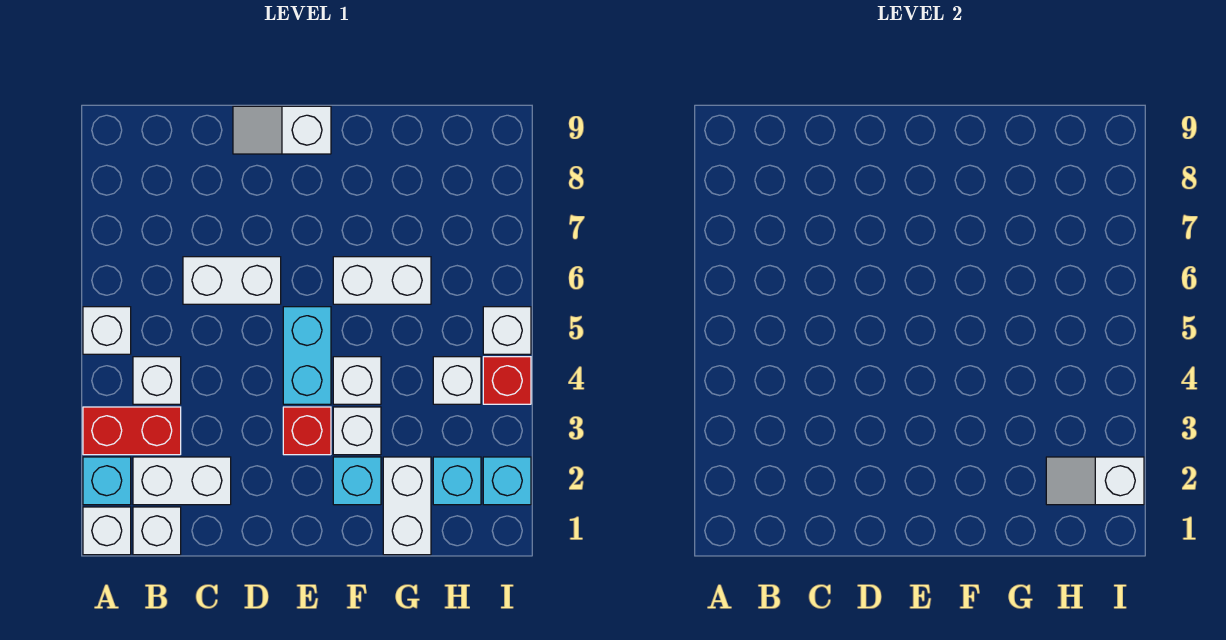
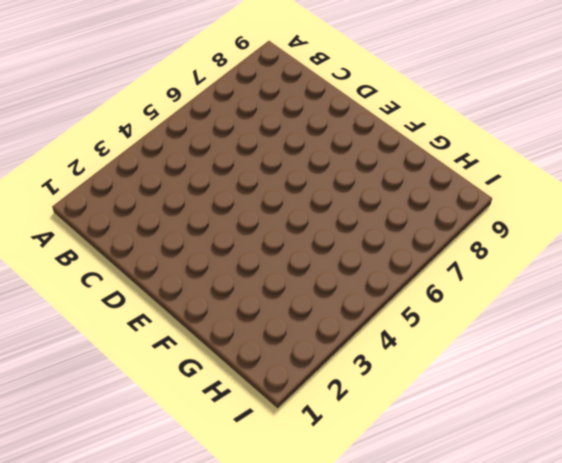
none -> white 1x1 brick [83,507,131,555]
none -> cyan 1x1 brick [83,457,131,505]
none -> red 1x2 brick [83,407,181,455]

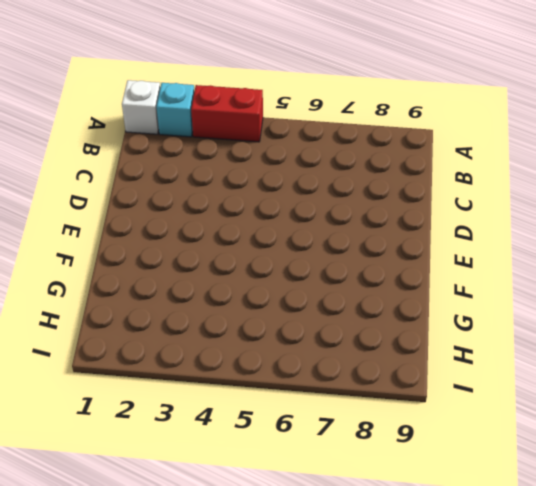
red 1x2 brick [191,85,263,142] -> red 1x2 brick turned to [83,407,181,455]
none -> white 1x1 brick [83,307,131,354]
none -> white 1x1 brick [133,507,181,555]
none -> white 1x2 brick [133,457,231,505]

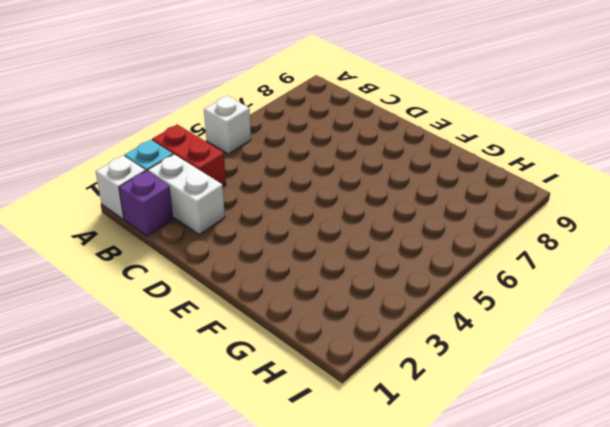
purple 1x1 brick [119,171,173,236] -> white 1x1 brick [133,507,181,555]
none -> white 1x1 brick [133,357,181,404]
none -> white 1x2 brick [183,257,281,304]
none -> white 1x2 slope [233,106,331,154]

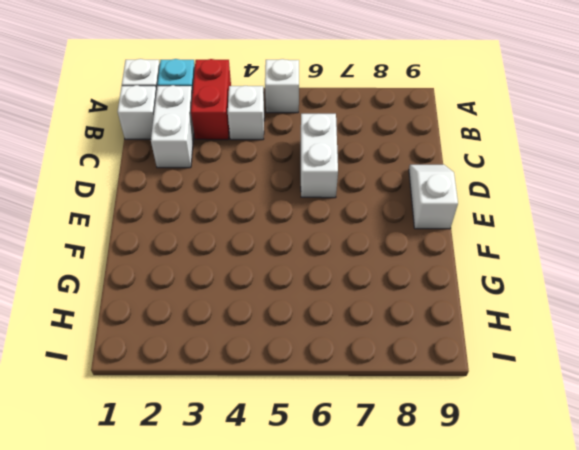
none -> red 1x1 brick [283,407,331,455]
none -> cyan 1x2 brick [283,307,331,404]
none -> cyan 1x1 brick [333,457,381,505]

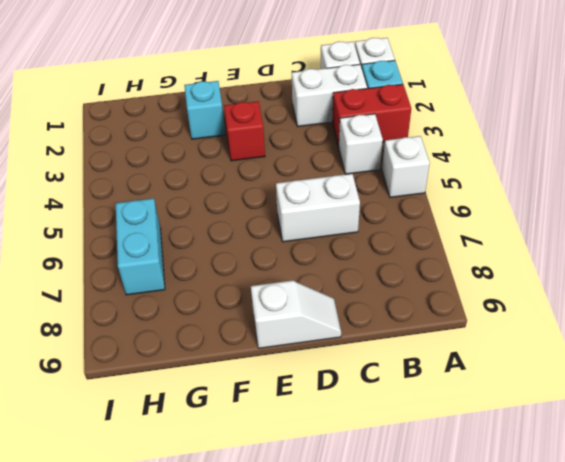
cyan 1x2 brick [116,198,165,295] -> cyan 1x2 brick moved to [283,307,331,404]
none -> white 1x1 brick [333,407,381,455]
none -> white 1x1 brick [333,357,381,404]
none -> white 1x2 brick [333,257,431,304]

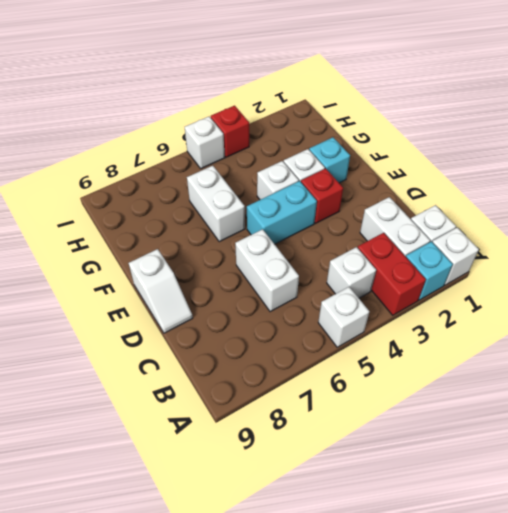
none -> white 1x2 brick [383,457,431,555]
none -> cyan 1x1 brick [433,457,481,505]
none -> white 1x1 brick [433,357,481,404]

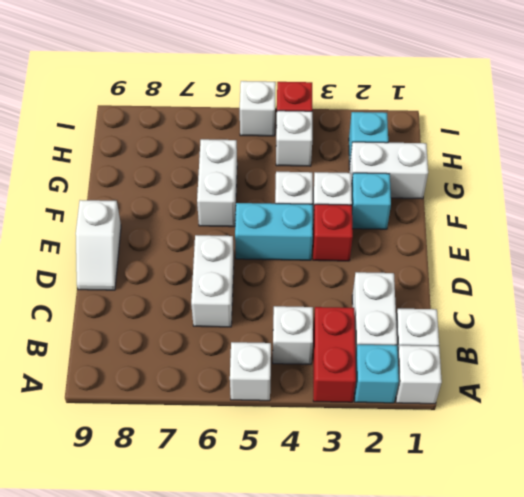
none -> cyan 1x1 brick [483,457,531,505]
none -> white 1x2 slope [1046,457,1144,505]

